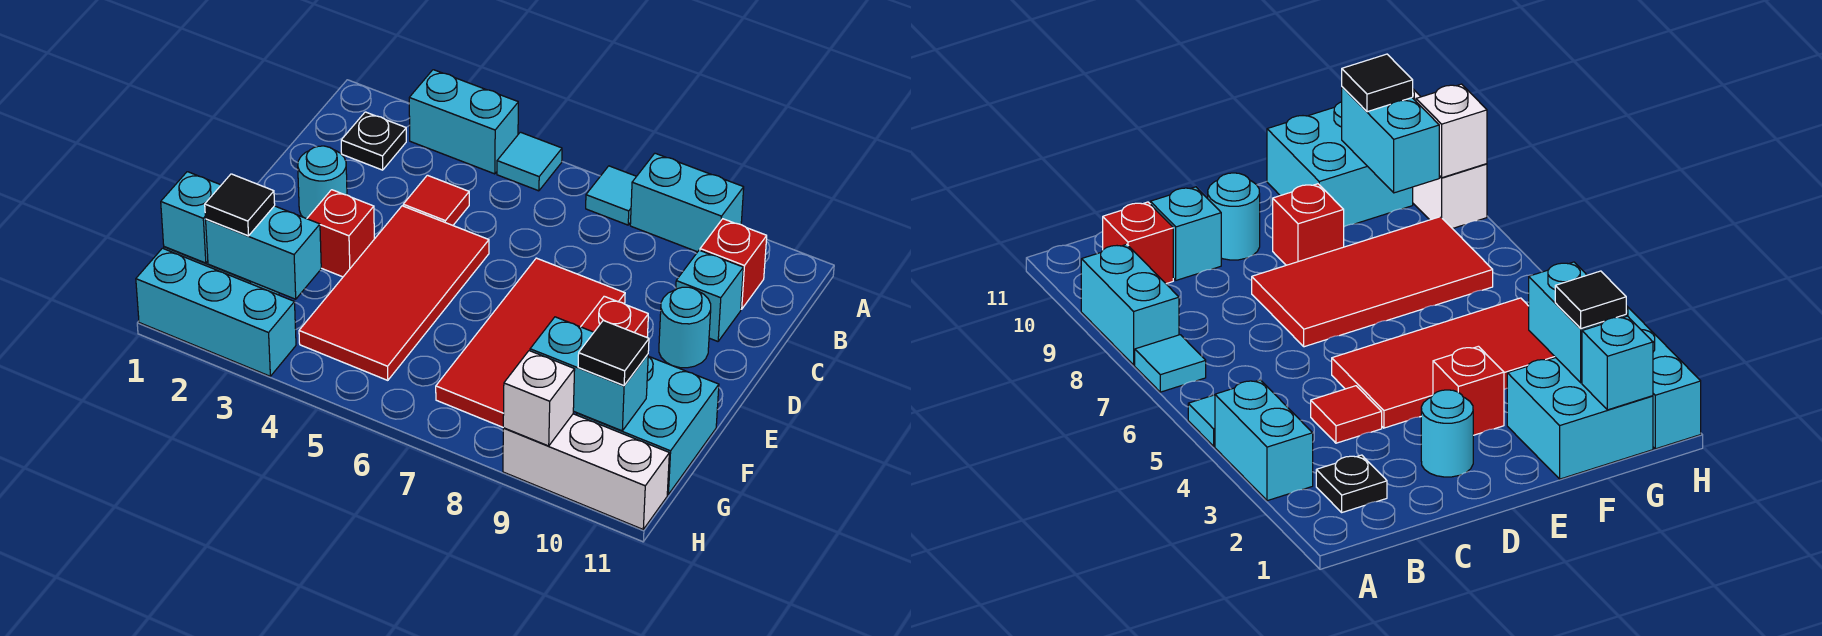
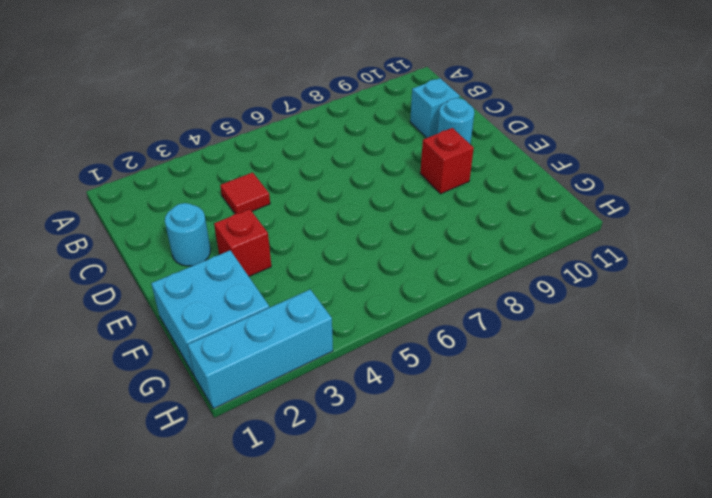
none -> cyan 1x2 brick [409,70,518,174]
none -> cyan 1x1 tile [497,132,562,191]
none -> cyan 1x1 tile [586,166,636,225]

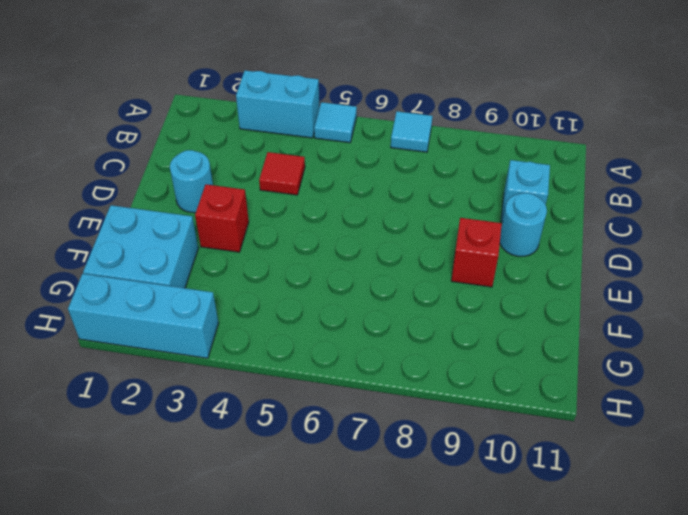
none -> cyan 1x2 brick [630,153,744,252]
none -> black 1x1 plate [341,112,406,170]
none -> red 1x1 brick [700,219,767,309]

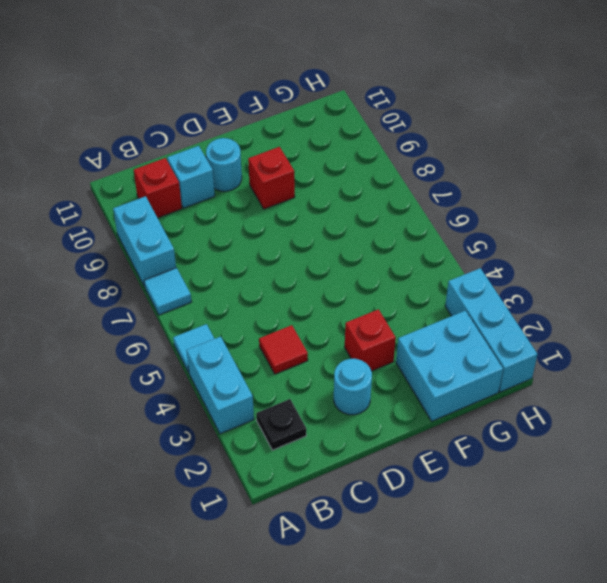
none -> red 2x4 tile [299,206,489,380]
none -> red 2x4 tile [436,258,625,427]
none -> cyan 2x2 brick [577,357,719,494]

